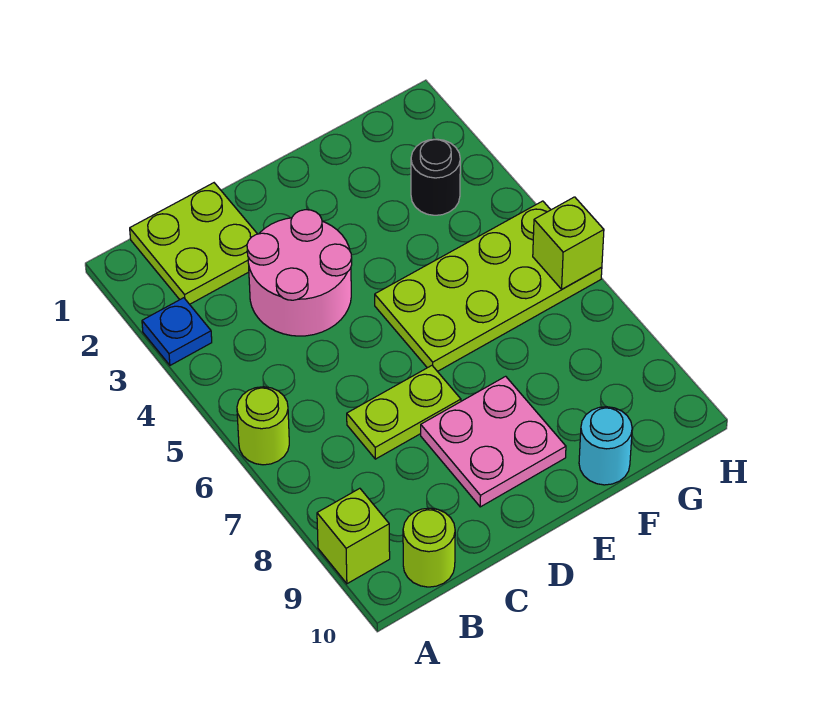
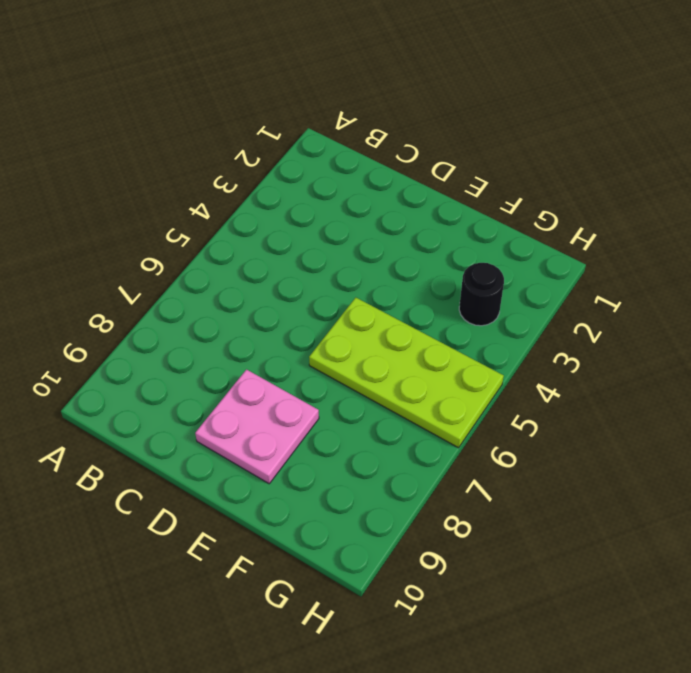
none -> blue 1x1 plate [142,298,212,365]
none -> lime 1x1 round brick [237,387,289,465]
none -> lime 1x1 brick [317,488,390,584]

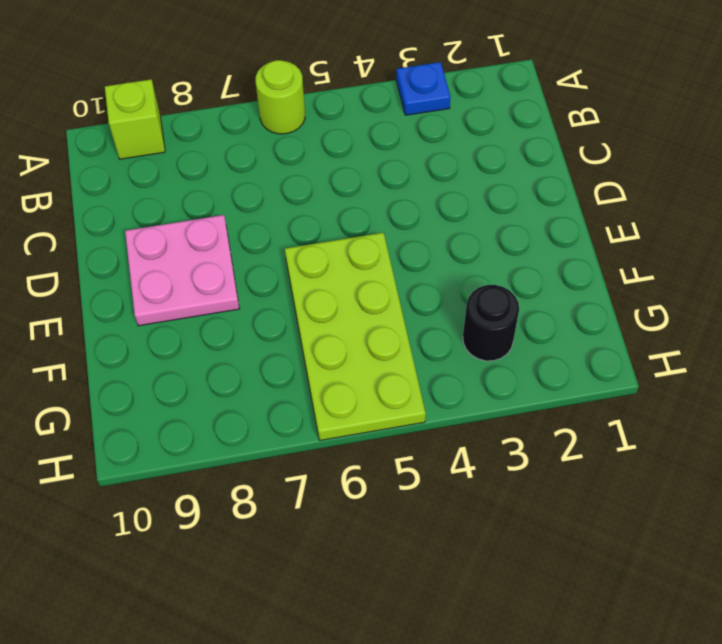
none -> lime 2x2 plate [130,183,257,304]
none -> lime 1x1 round brick [403,508,455,587]
none -> pink 2x2 round brick [247,210,352,336]

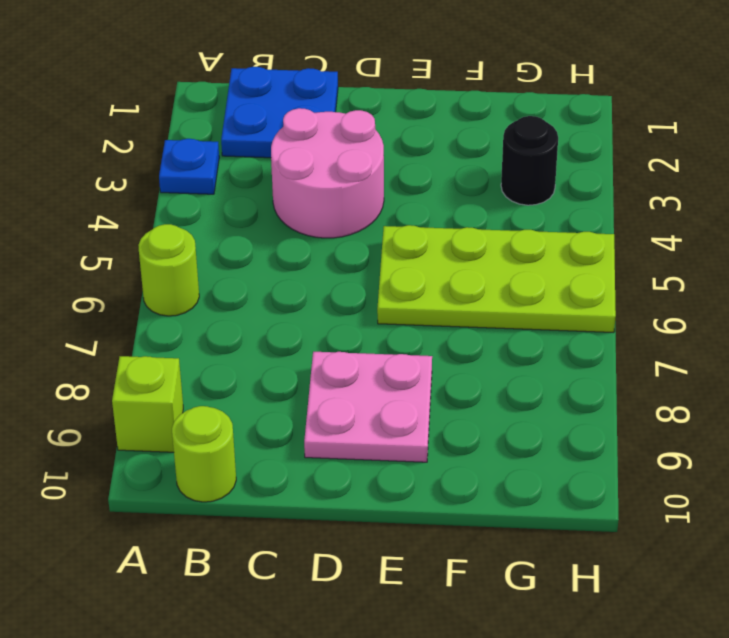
blue 2x2 plate [221,67,338,158] -> lime 2x2 plate [130,183,257,304]
none -> lime 1x2 plate [347,366,461,459]
none -> cyan 1x1 round brick [579,407,632,485]
none -> lime 1x1 brick [533,197,604,289]

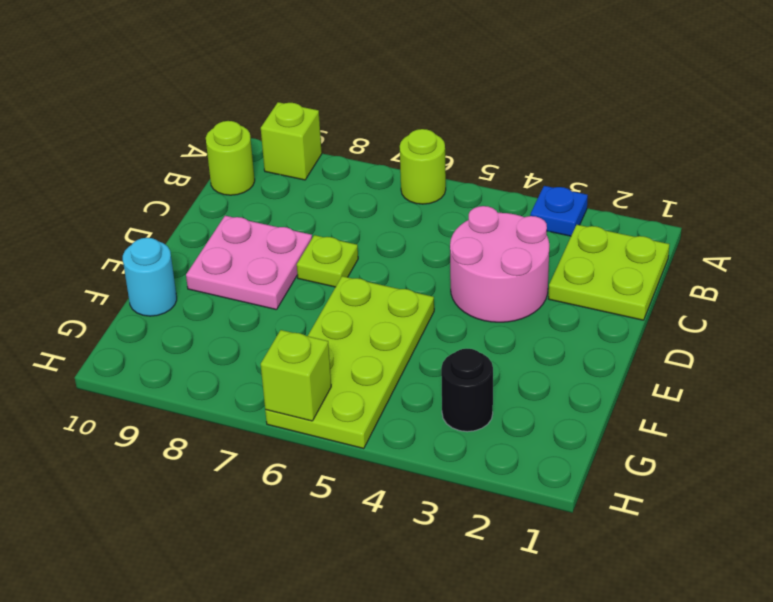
lime 1x1 plate [297,235,358,287] -> lime 1x2 plate [347,366,461,459]

